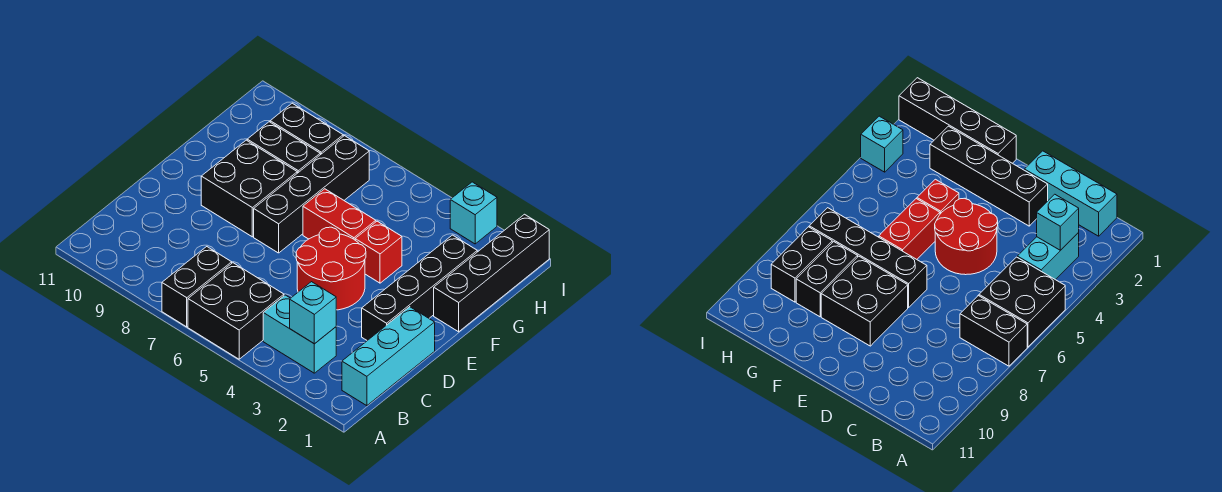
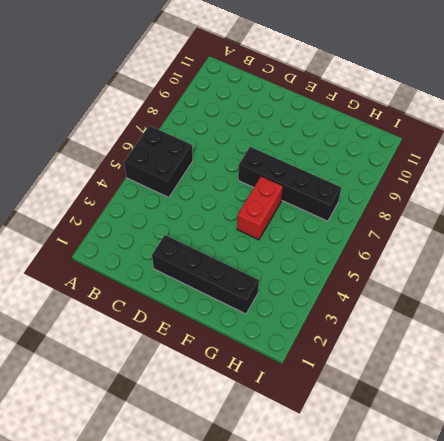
none -> black 1x2 brick [162,247,232,327]
none -> cyan 1x3 brick [342,307,435,406]
none -> cyan 1x2 brick [263,295,336,373]

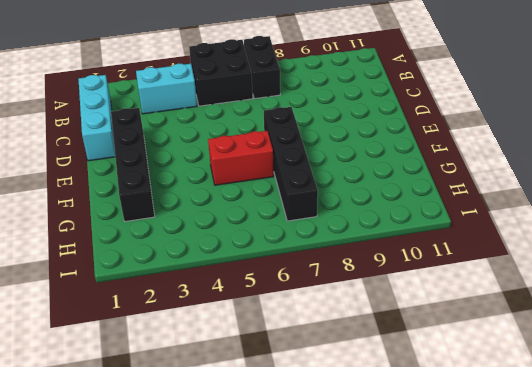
none -> red 2x2 round brick [296,227,366,310]
none -> black 2x2 brick [201,140,297,237]
none -> black 1x4 brick [434,214,549,332]

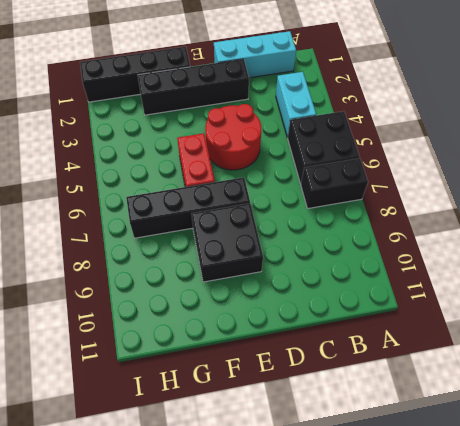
none -> red 1x1 brick [355,221,402,283]
none -> black 1x2 brick [247,122,320,173]
none -> black 1x2 brick [270,103,343,155]

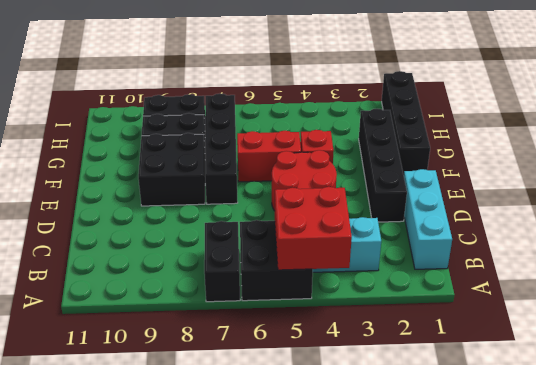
red 2x2 brick [275,187,352,270] -> none
none -> cyan 1x1 brick [450,182,497,244]
none -> cyan 1x1 brick [290,282,336,344]

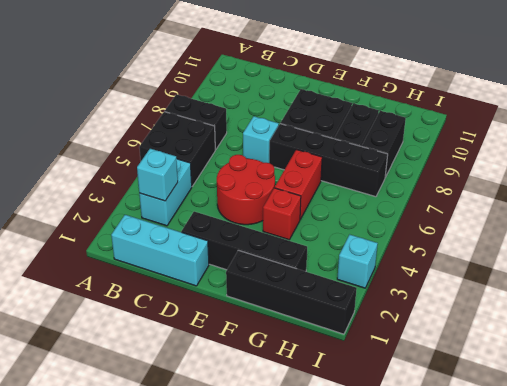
cyan 1x1 brick [243,116,279,163] -> none

